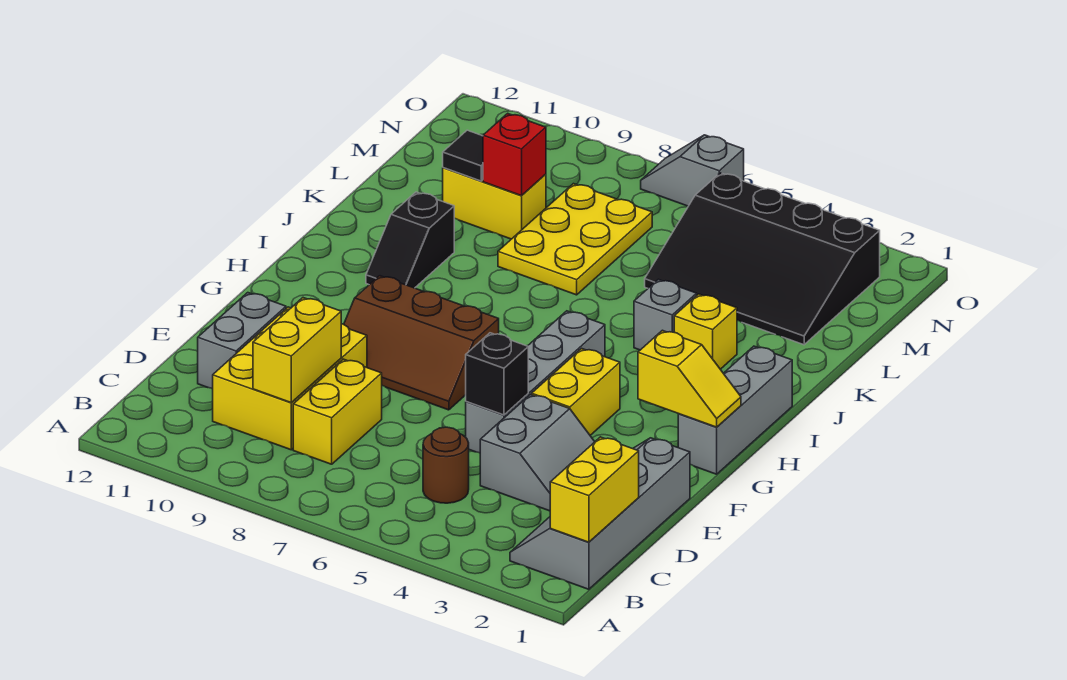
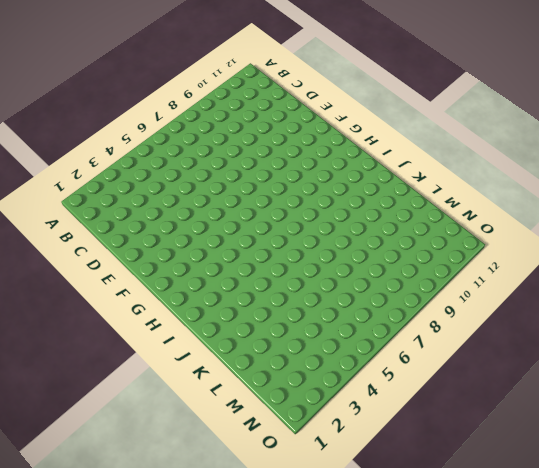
none -> grey 2x4 slope [510,438,690,589]
none -> brown 1x1 round brick [423,427,469,503]
none -> yellow 1x2 brick [293,359,382,464]

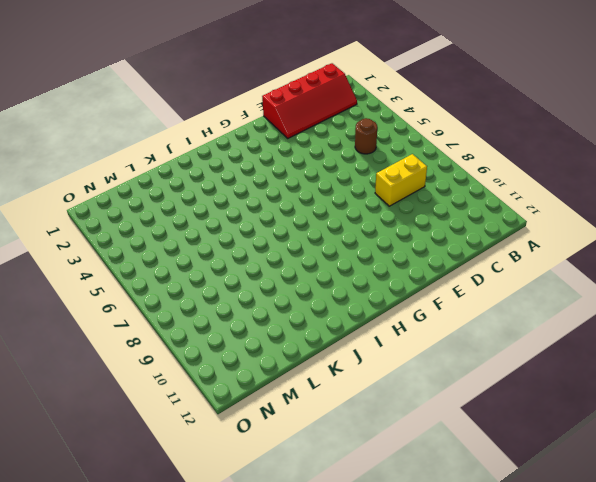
red 2x4 slope [262,63,357,138] -> grey 2x4 slope [510,438,690,589]
none -> yellow 2x3 brick [213,307,367,450]
none -> grey 2x2 slope [480,395,595,511]
none -> grey 1x2 brick [198,293,286,389]

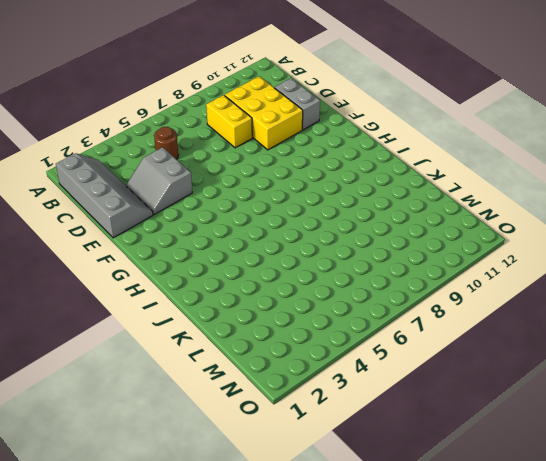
none -> grey 1x4 brick [466,311,605,453]
none -> yellow 1x2 brick [532,348,620,435]
none -> brown 2x3 slope [344,276,499,410]

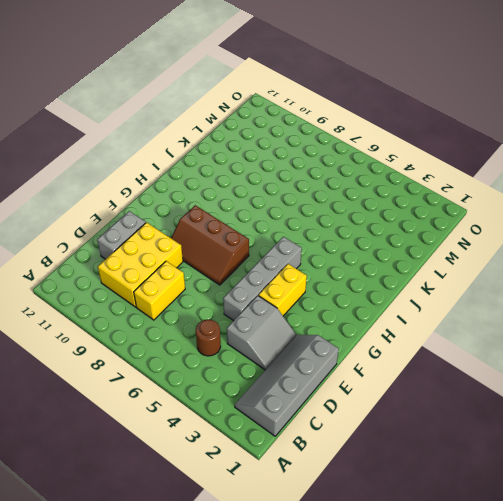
none -> grey 1x3 brick [678,346,792,474]
none -> black 1x2 slope [366,192,454,288]
none -> yellow 1x1 brick [674,294,737,369]

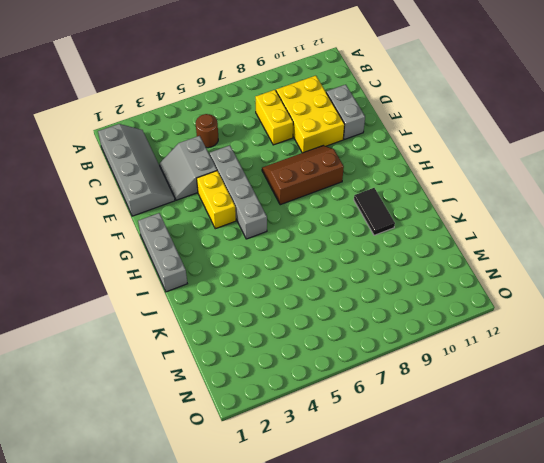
black 1x2 tile [354,188,395,235] -> black 1x2 slope [366,192,454,288]
none -> yellow 1x1 brick [674,294,737,369]
none -> grey 1x1 brick [634,279,697,350]
none -> yellow 2x3 plate [498,184,652,295]

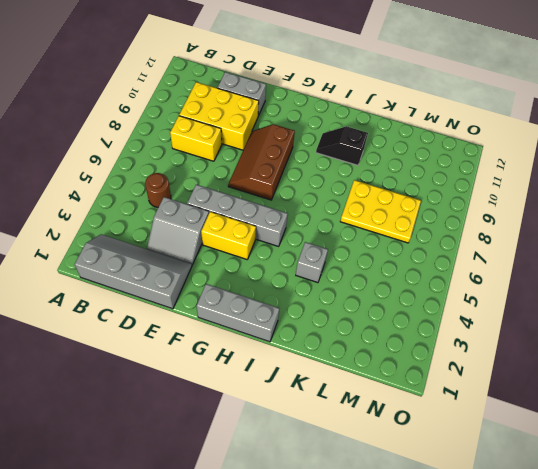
none -> yellow 1x1 brick [674,294,737,369]
none -> black 3x4 slope [645,173,880,345]
none -> yellow 1x2 brick [443,168,546,239]

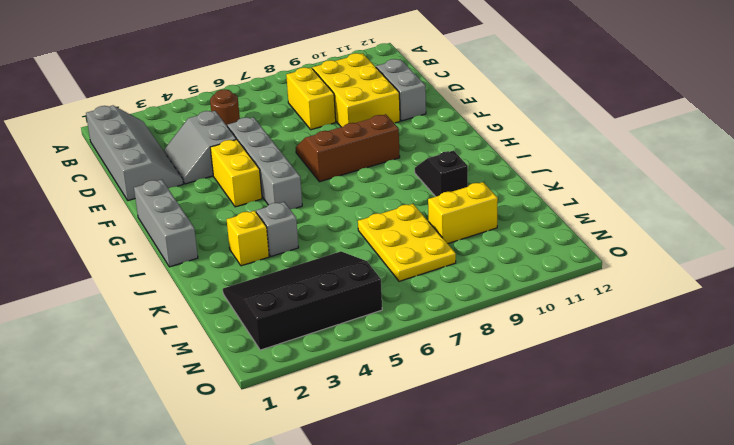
none -> grey 1x2 slope [641,135,744,206]
none -> yellow 1x2 brick [550,437,639,542]
none -> yellow 1x2 brick [253,298,341,403]

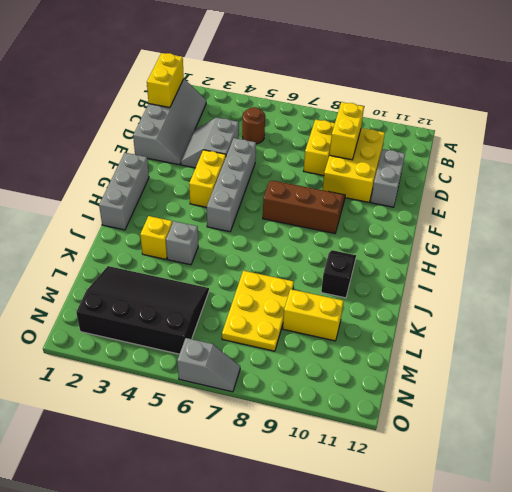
none -> black 1x1 brick [466,333,528,415]
none -> yellow 1x2 slope [638,330,741,427]
none -> red 1x1 brick [483,113,546,196]

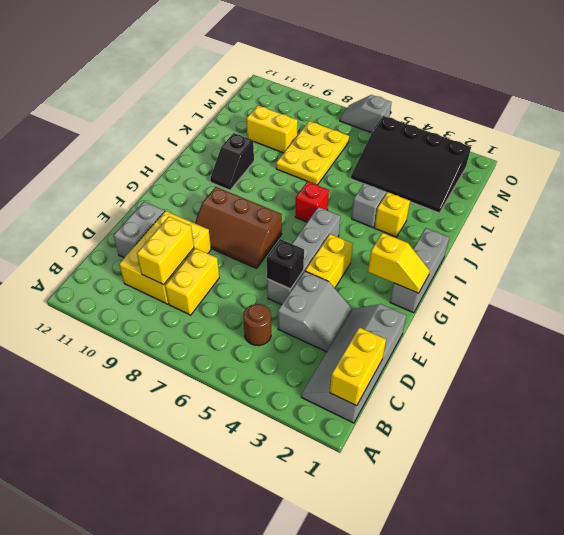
red 1x1 brick [295,181,329,222] -> red 1x1 brick moved to [483,113,546,196]
none -> black 1x1 tile [443,130,483,181]

